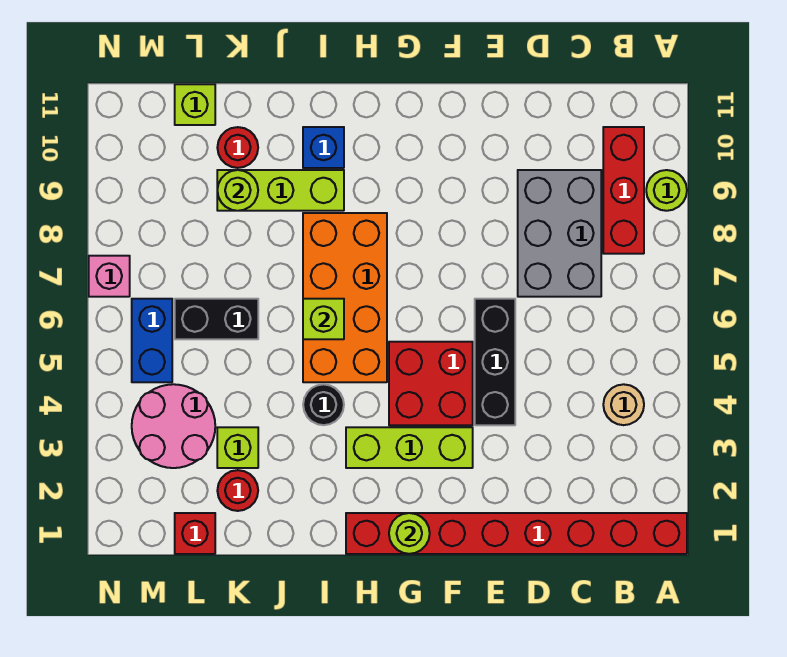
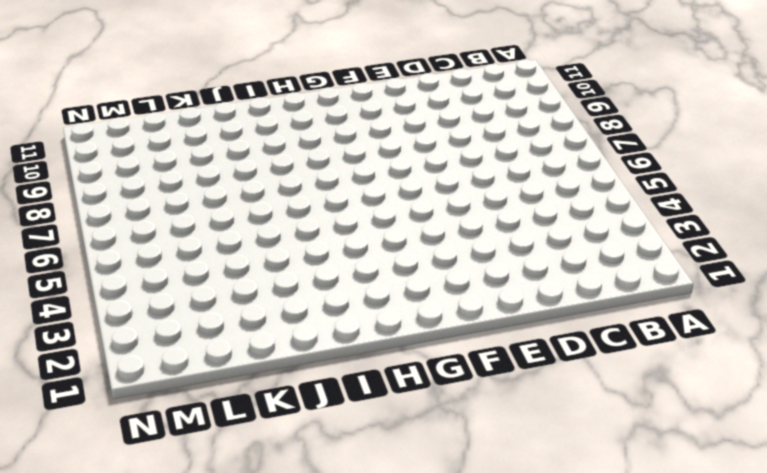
none -> red 1x8 brick [346,513,687,554]
none -> lime 1x1 round brick [646,170,687,211]
none -> tan 1x1 round brick [603,384,644,425]

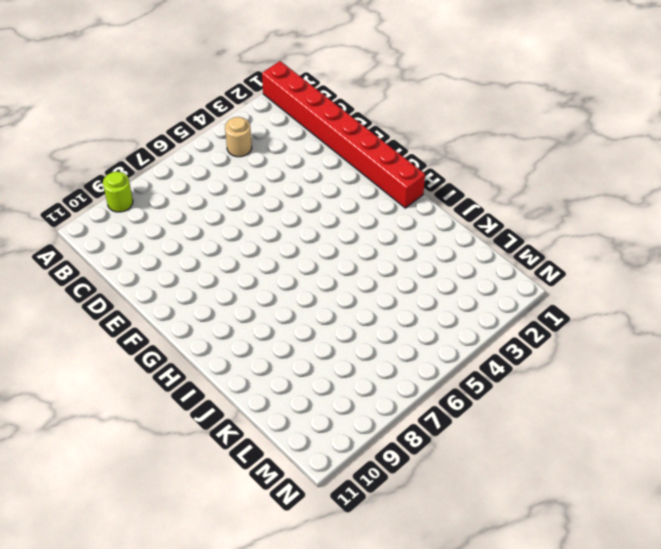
none -> red 1x3 brick [603,127,644,254]
none -> grey 2x3 brick [518,170,601,297]
none -> black 1x3 brick [475,299,515,425]

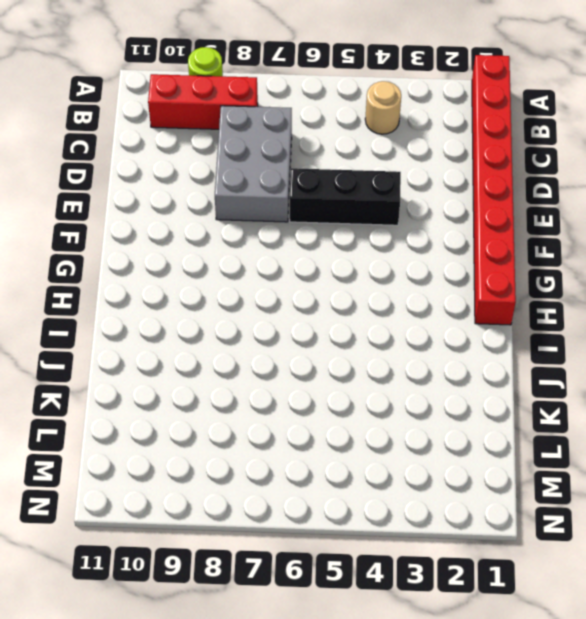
grey 2x3 brick [215,106,292,222] -> grey 2x3 brick turned to [518,170,601,297]
none -> lime 1x3 brick [346,427,473,468]
none -> red 2x2 brick [389,342,473,425]
none -> orange 2x4 brick [303,213,387,382]

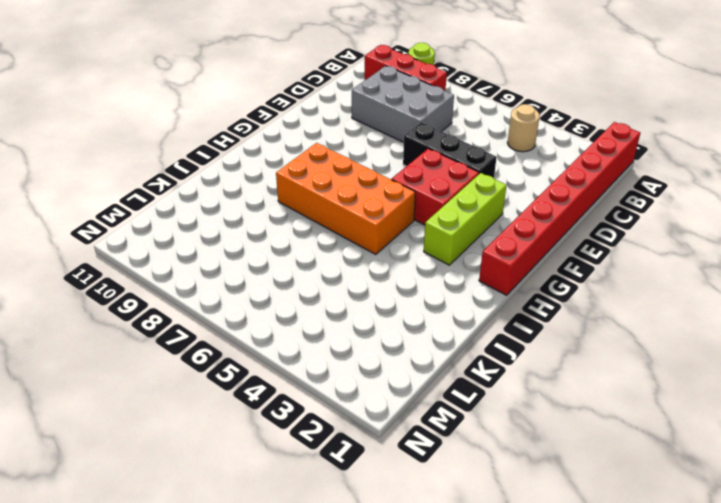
none -> black 1x1 round brick [303,384,344,425]
none -> lime 1x3 brick [217,170,344,211]
none -> blue 1x1 brick [303,127,344,168]

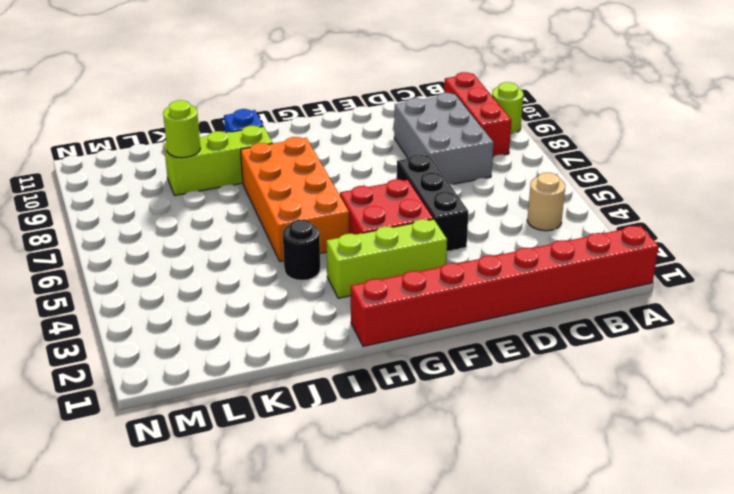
none -> red 1x1 round brick [217,470,258,511]
none -> lime 1x1 brick [217,427,258,468]
none -> black 1x2 brick [175,299,258,339]

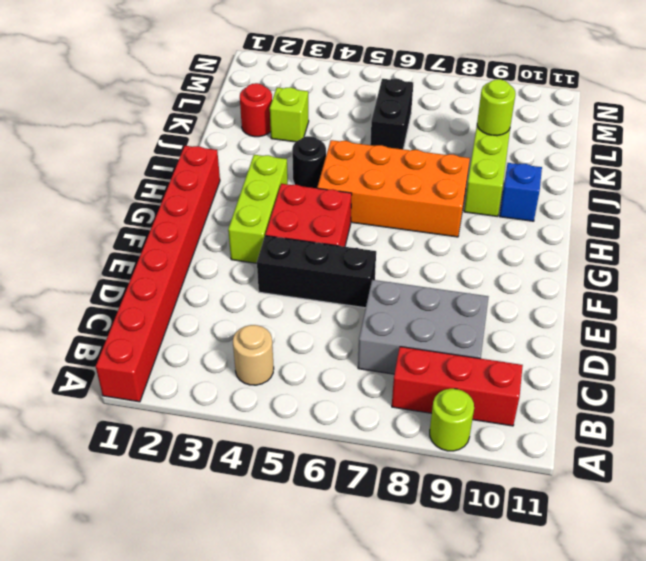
none -> red 1x1 round brick [217,127,258,168]
none -> red 1x1 brick [175,513,215,554]
none -> pink 2x2 round brick [132,384,215,468]

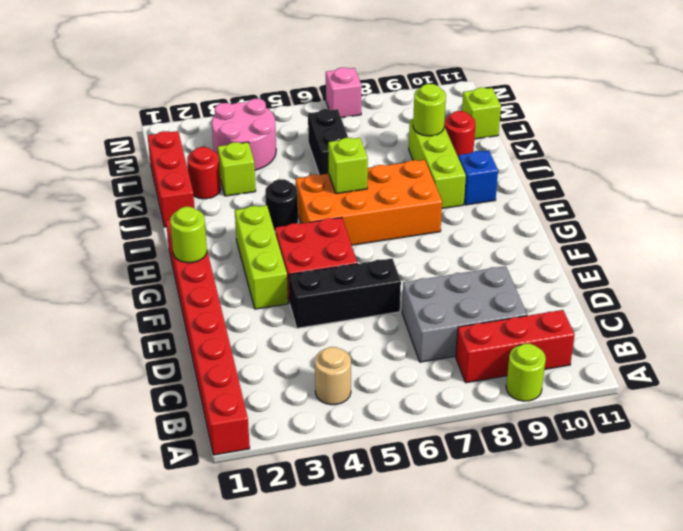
red 1x3 brick [148,131,194,227] -> red 1x1 brick [175,513,215,554]
none -> blue 1x2 brick [132,299,172,382]

